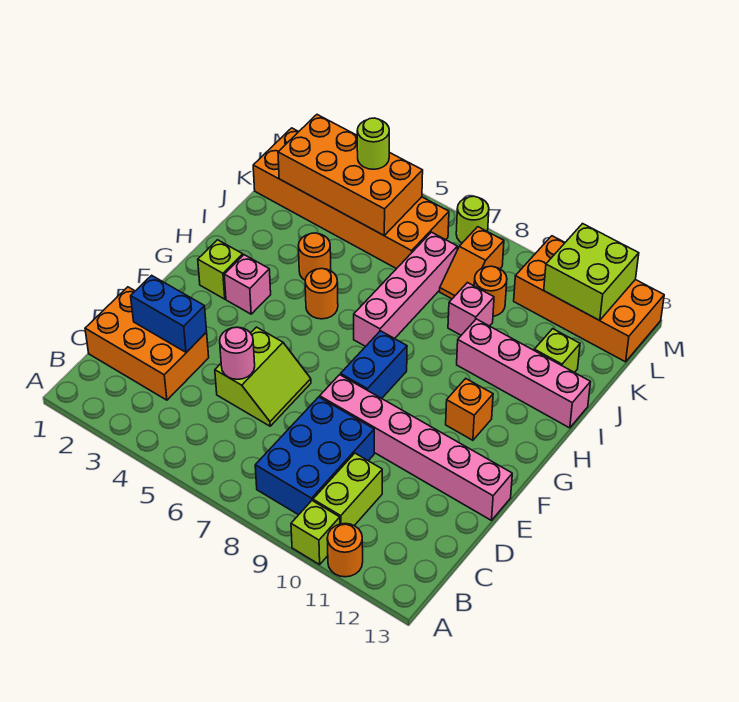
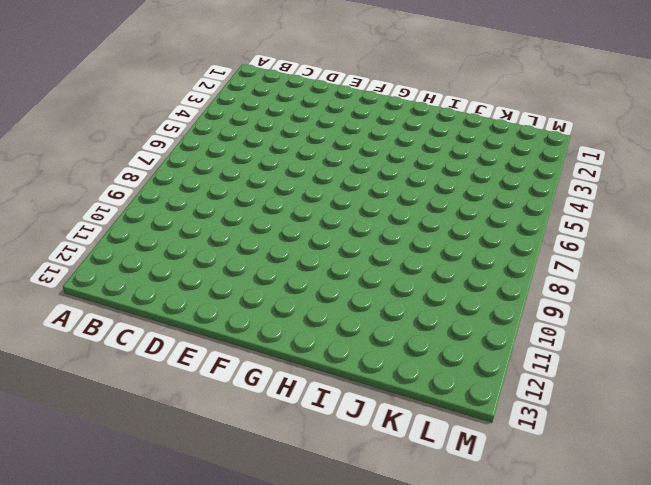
none -> lime 1x1 brick [291,501,340,564]
none -> orange 1x1 round brick [327,524,363,577]
none -> blue 2x3 brick [255,397,374,515]

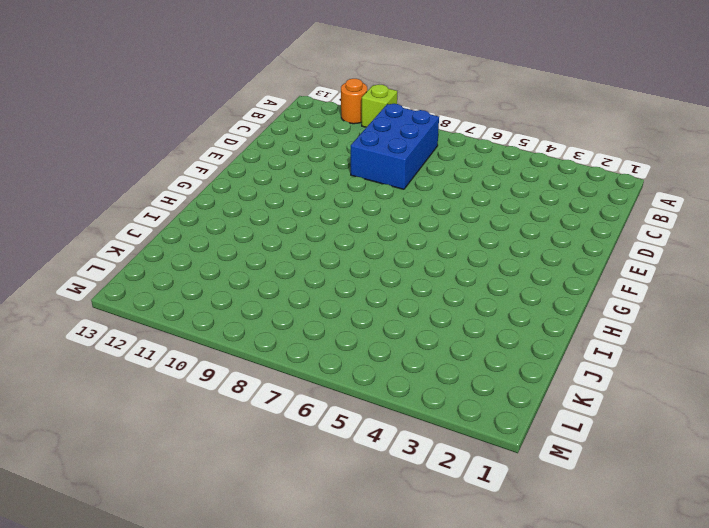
none -> lime 1x2 brick [313,453,382,526]
none -> orange 2x3 brick [85,287,209,400]
none -> lime 2x2 slope [215,327,311,426]

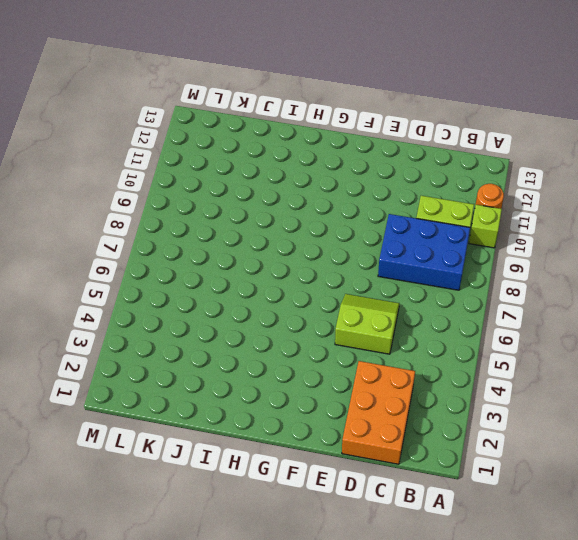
none -> pink 1x6 brick [320,375,512,520]
none -> blue 1x2 brick [341,331,407,398]
none -> lime 1x1 brick [198,240,243,299]

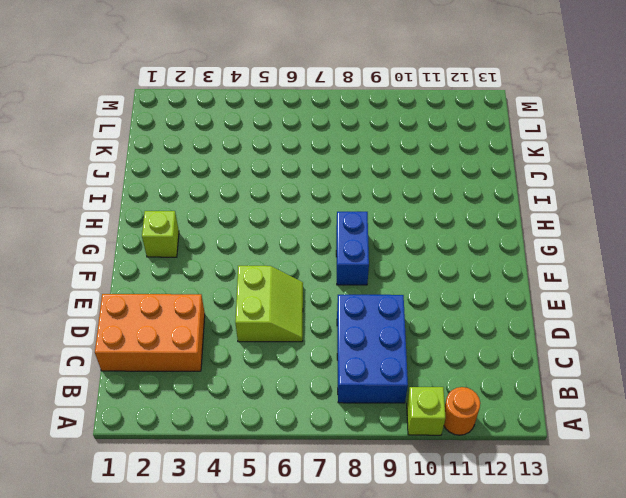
none -> lime 1x2 brick [313,453,382,526]
none -> pink 1x6 brick [320,375,512,520]
none -> pink 1x1 brick [224,255,271,314]

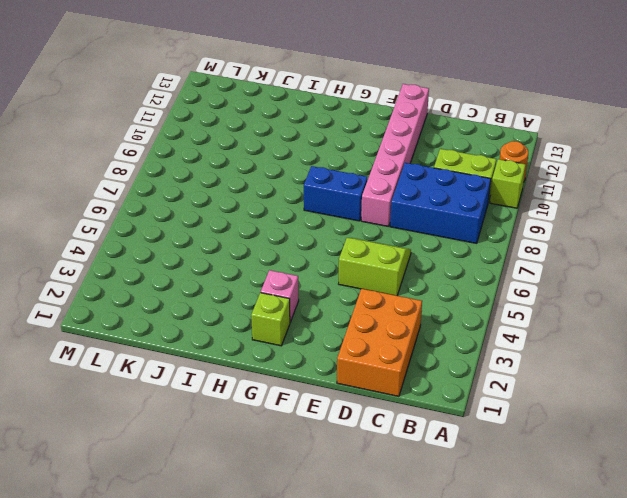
none -> orange 1x1 brick [446,379,493,440]
none -> orange 1x1 round brick [305,268,338,319]
none -> pink 1x4 brick [354,232,457,347]

